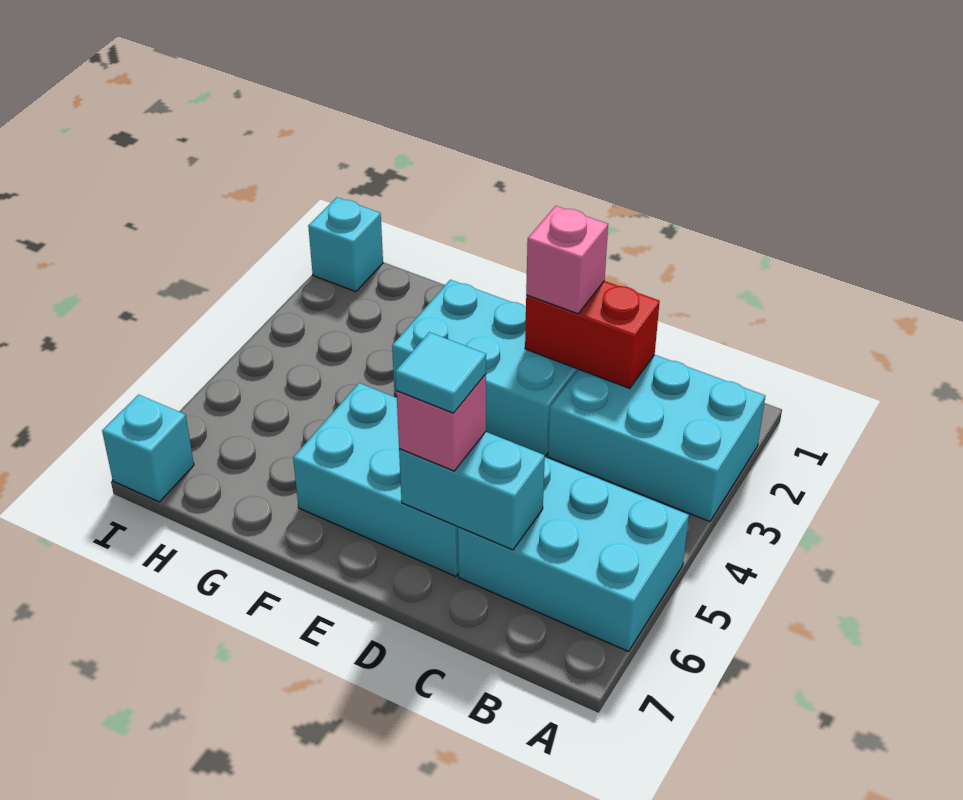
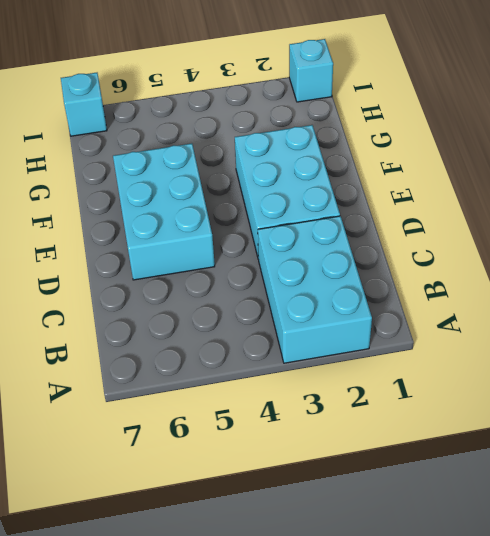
none -> cyan 2x3 brick [458,457,689,651]
none -> red 1x2 brick [525,281,660,388]

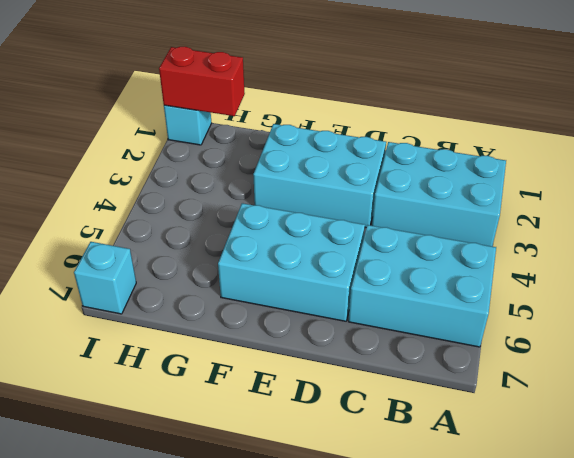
red 1x2 brick [159,47,245,116] -> red 1x2 brick moved to [525,281,660,388]
none -> cyan 1x2 brick [399,432,545,550]
none -> pink 1x1 brick [526,206,608,314]

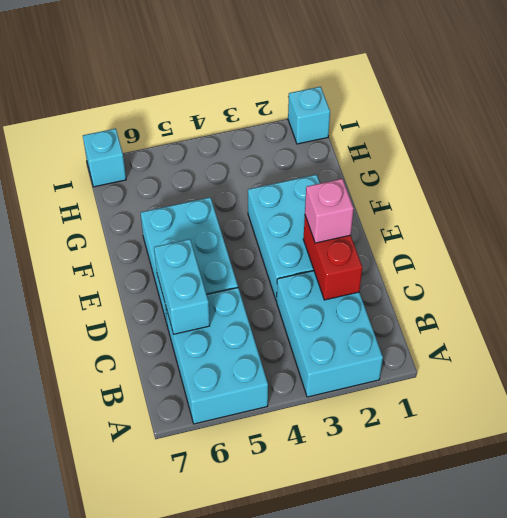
none -> pink 1x1 brick [396,374,486,471]
none -> cyan 1x1 tile [395,332,486,413]

